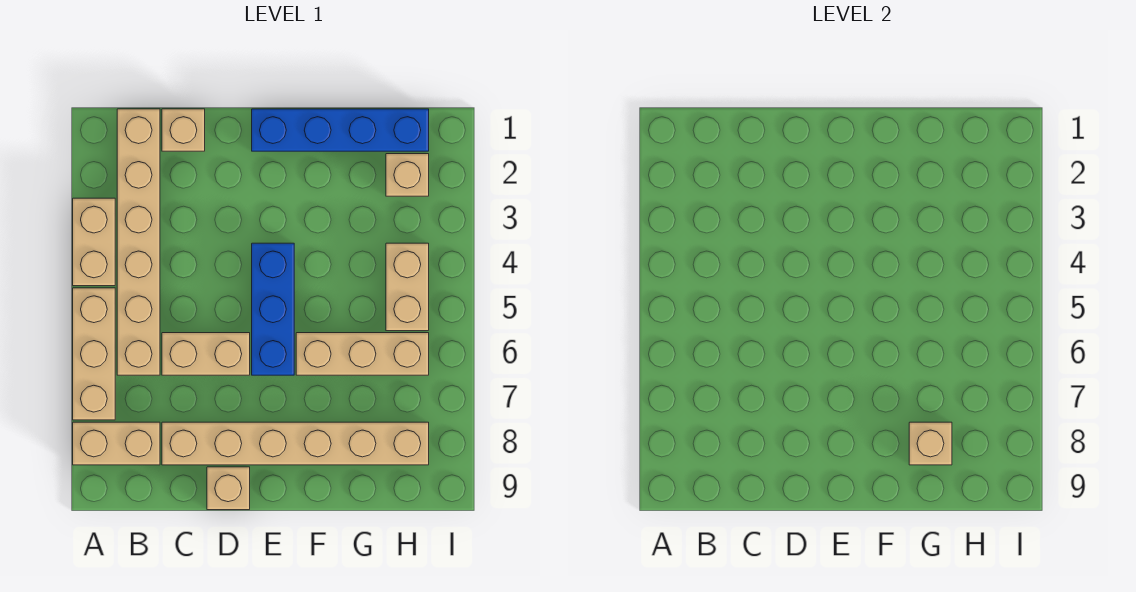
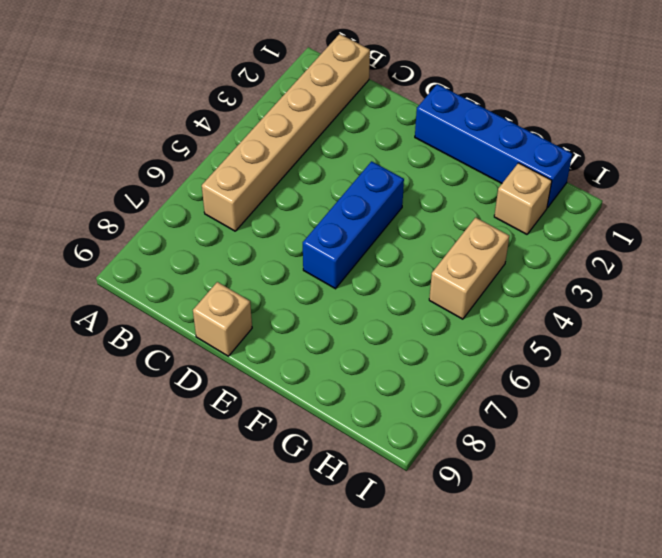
none -> tan 1x2 brick [73,198,115,286]
none -> tan 1x3 brick [73,288,115,420]
none -> tan 1x2 brick [73,422,160,465]

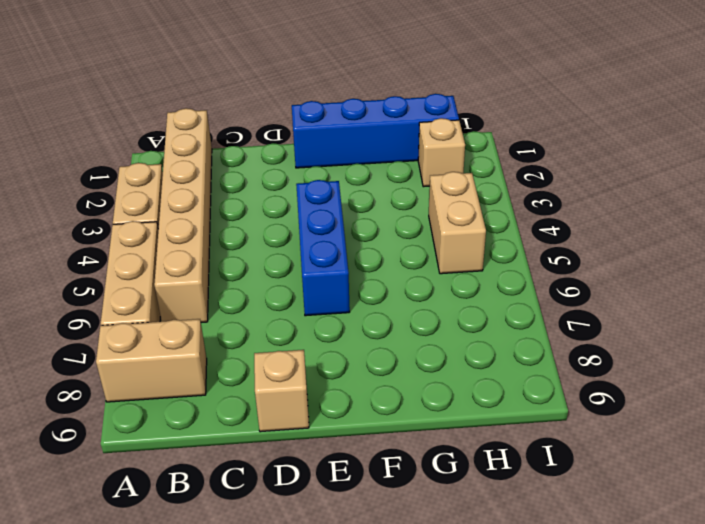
none -> tan 1x1 brick [162,109,205,151]
none -> tan 1x2 brick [162,333,250,375]
none -> tan 1x6 brick [162,422,429,465]

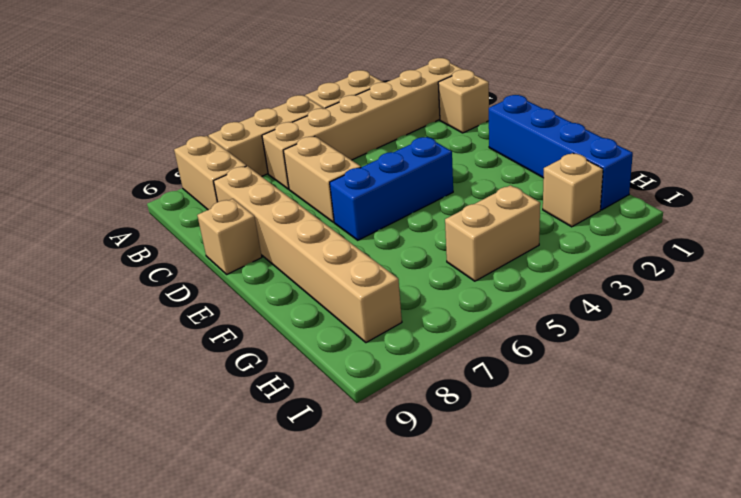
none -> tan 1x3 brick [296,333,429,375]
none -> tan 1x1 brick [909,422,952,465]

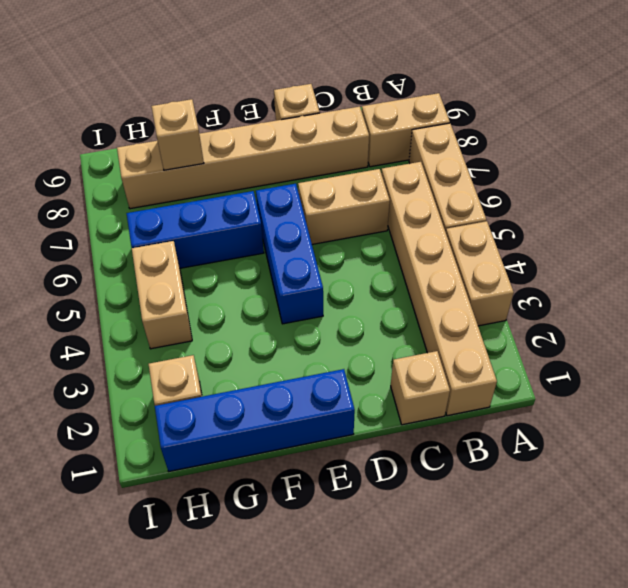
blue 1x3 brick [127,191,264,268] -> tan 1x3 brick [296,333,429,375]

